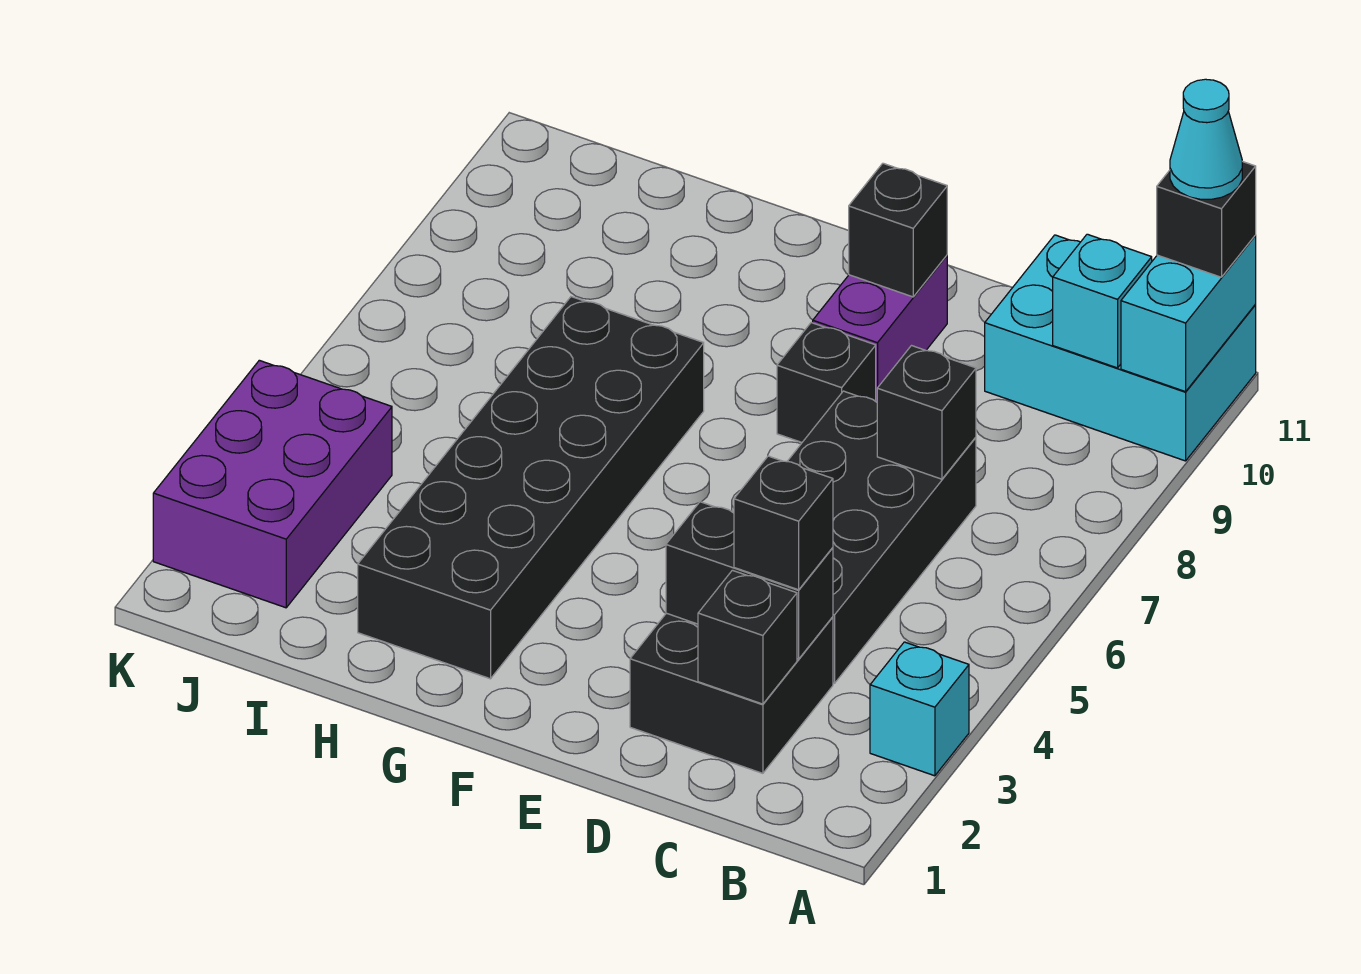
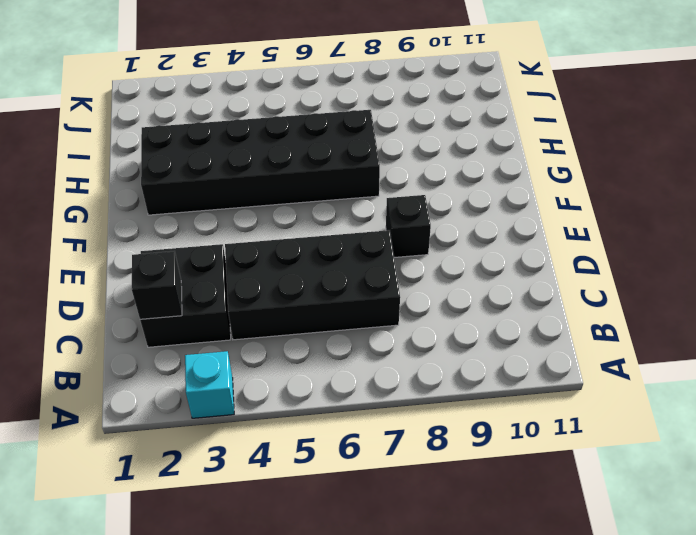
none -> cyan 2x3 brick [985,235,1256,461]
none -> purple 1x2 brick [813,256,947,402]
none -> purple 2x3 brick [153,360,392,608]

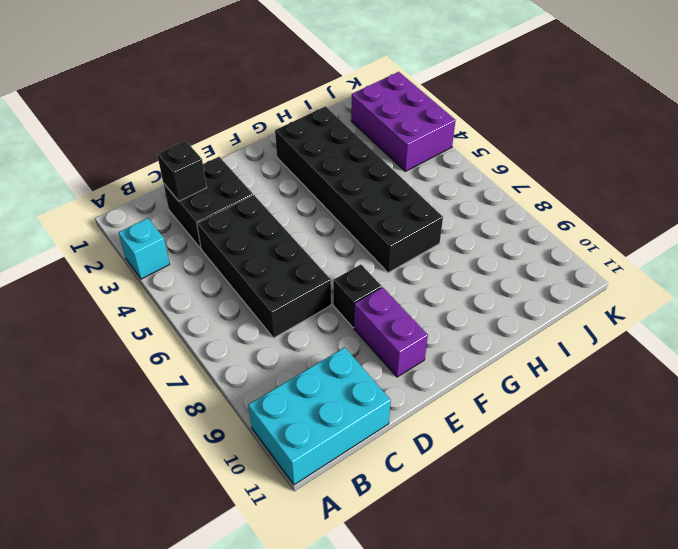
none -> cyan 1x2 brick [1121,236,1256,392]
none -> cyan 1x1 brick [1053,234,1152,368]
none -> black 1x2 brick [666,502,833,659]

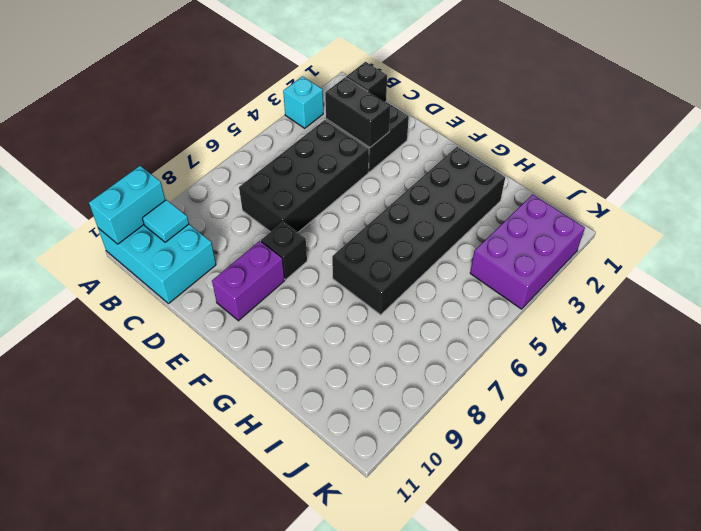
cyan 1x1 tile [142,200,189,242] -> cyan 1x1 brick [1053,234,1152,368]
none -> black 1x1 brick [877,346,976,479]
none -> black 1x1 brick [849,163,947,297]
none -> black 1x1 brick [1157,161,1256,277]

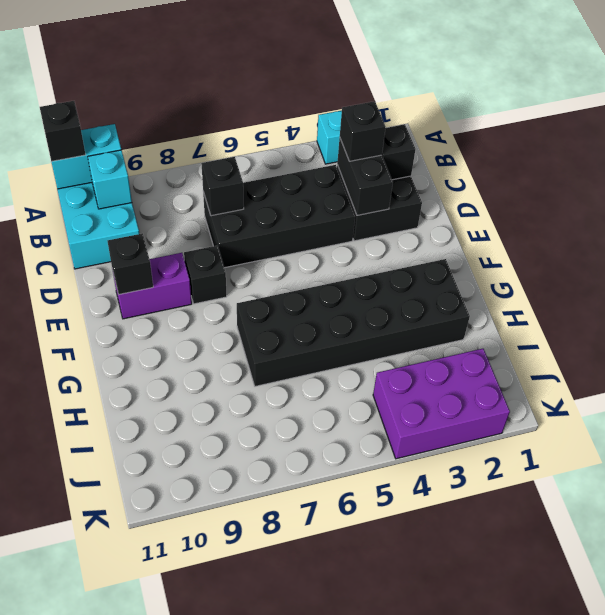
none -> cyan 1x1 cone [1170,79,1242,199]

